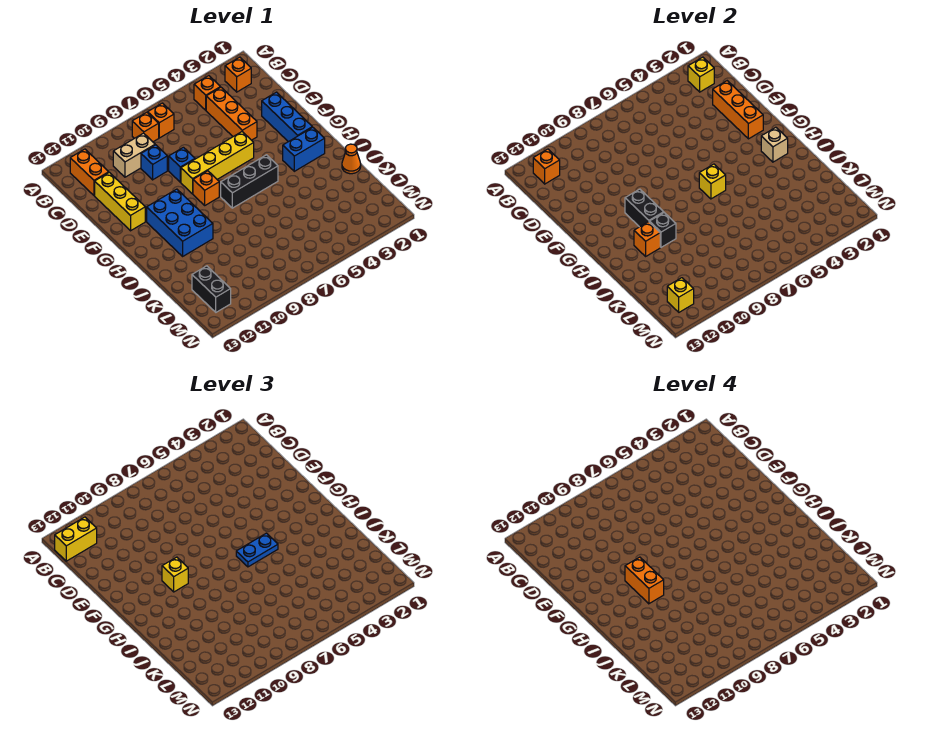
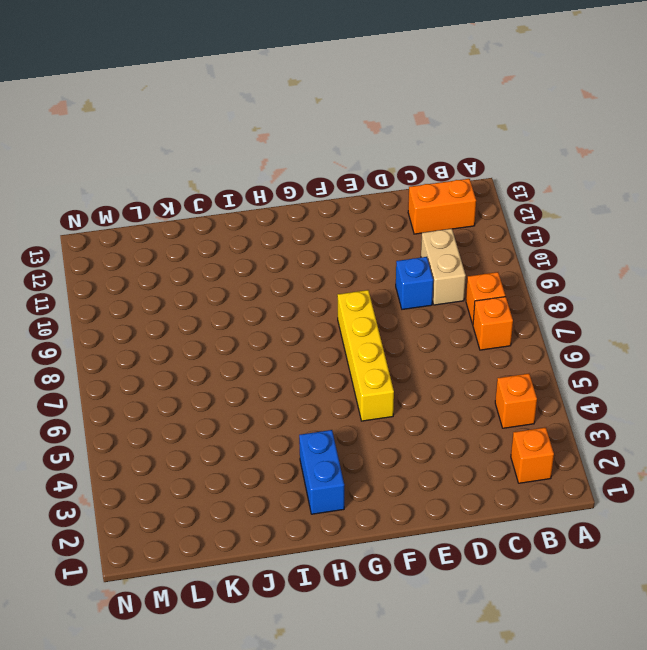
none -> orange 1x3 brick [206,87,257,140]
none -> yellow 1x3 brick [95,172,145,231]
none -> blue 1x3 brick [262,92,312,142]
none -> blue 1x1 brick [169,147,195,182]

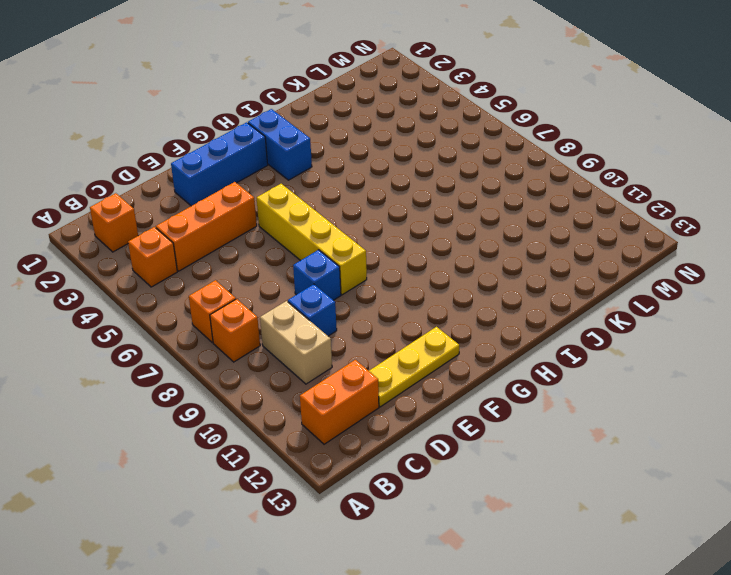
yellow 1x3 plate [369,327,459,407] -> yellow 1x3 brick [95,172,145,231]
none -> orange 1x1 brick [193,171,219,205]
none -> blue 2x3 brick [147,189,213,256]
none -> black 1x3 brick [221,155,278,208]
none -> orange 1x1 cone [342,144,361,174]

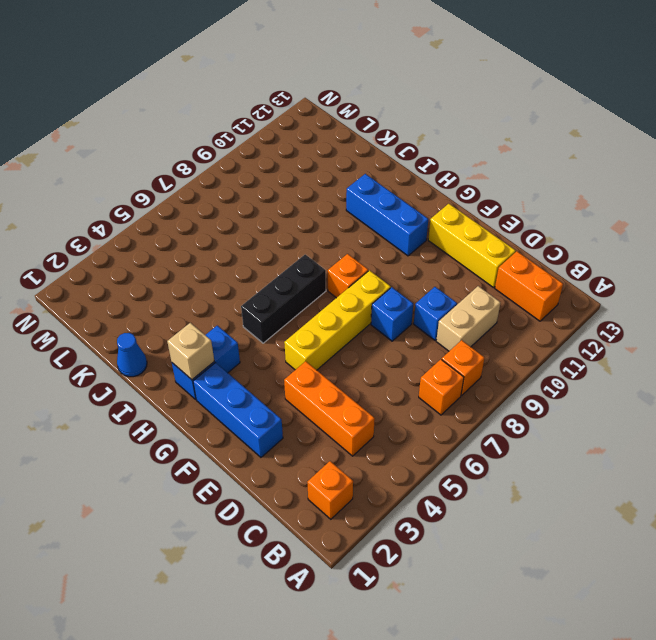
blue 1x3 brick [346,174,428,256] -> blue 2x3 brick [147,189,213,256]
blue 1x1 cone [117,333,147,377] -> orange 1x1 cone [342,144,361,174]
none -> orange 1x1 brick [194,76,220,110]
none -> black 1x2 brick [192,266,231,312]
none -> yellow 1x1 brick [688,57,714,92]
none -> orange 1x1 brick [533,149,560,184]

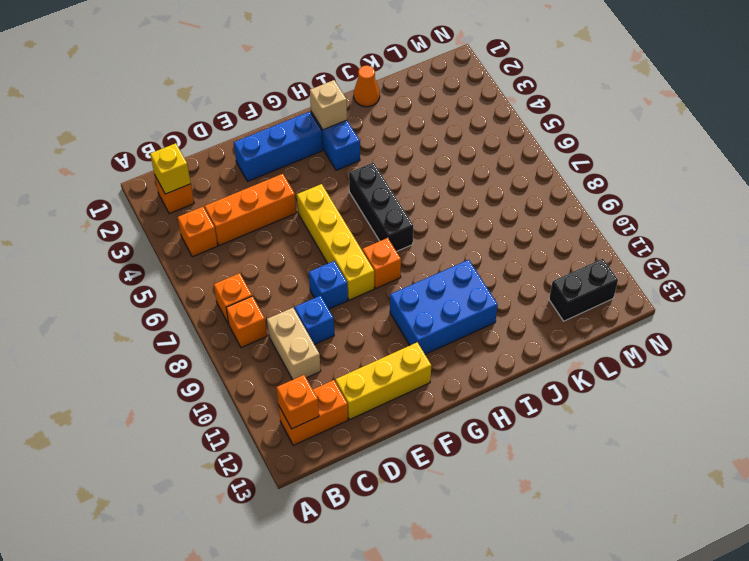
none -> orange 1x3 brick [713,81,763,139]
none -> black 1x2 brick [625,189,664,227]
none -> yellow 1x1 brick [699,164,726,199]
none -> black 1x1 brick [649,213,676,247]

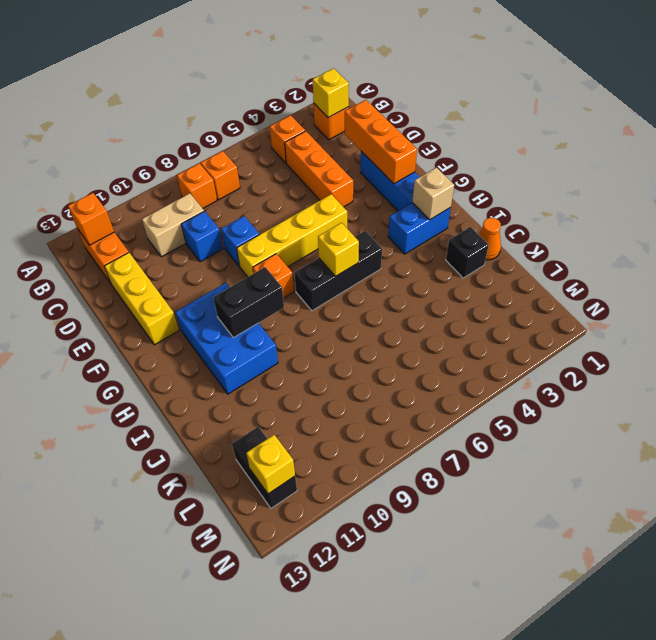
black 1x2 brick [213,267,284,338] -> black 1x2 brick turned to [625,189,664,227]
black 1x1 brick [446,227,489,278] -> black 1x1 brick moved to [649,213,676,247]
none -> orange 1x1 brick [634,222,660,256]
none -> yellow 1x2 brick [55,517,97,561]
none -> yellow 1x1 brick [162,557,188,592]
none -> blue 1x2 plate [236,533,278,567]

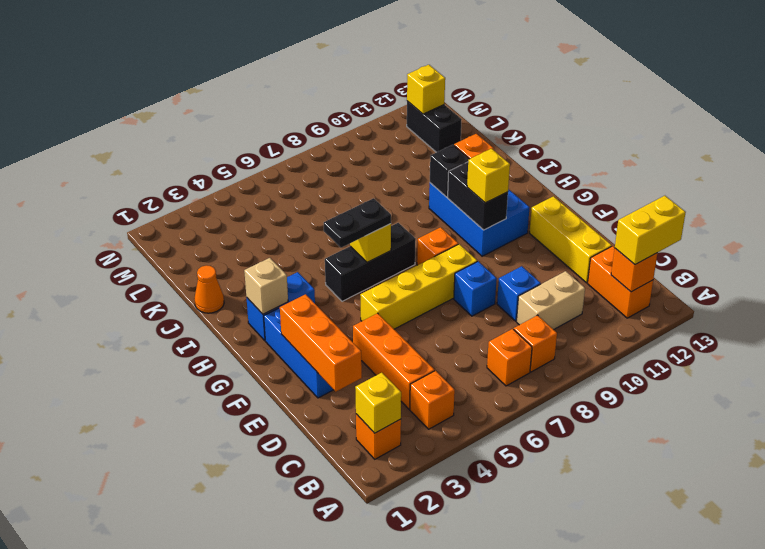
black 1x2 plate [324,198,391,248] -> blue 1x2 plate [236,533,278,567]
none -> orange 1x2 brick [625,557,664,604]

